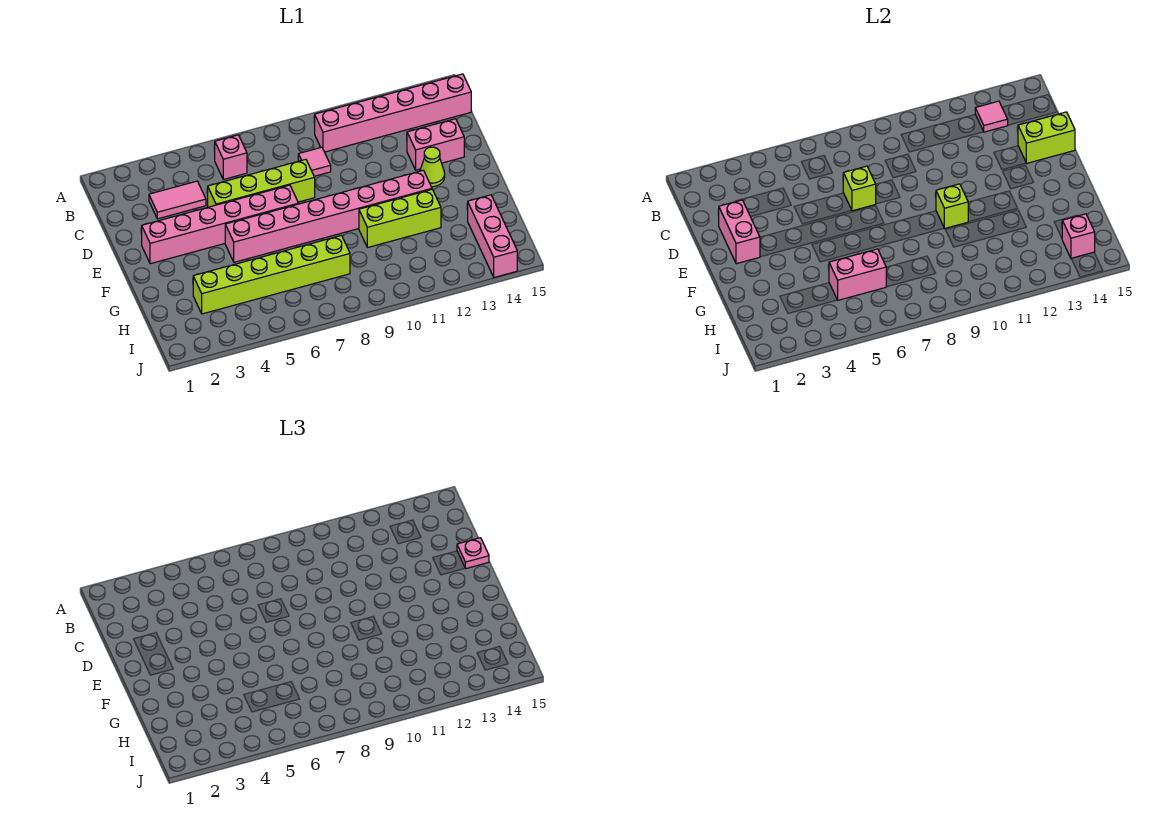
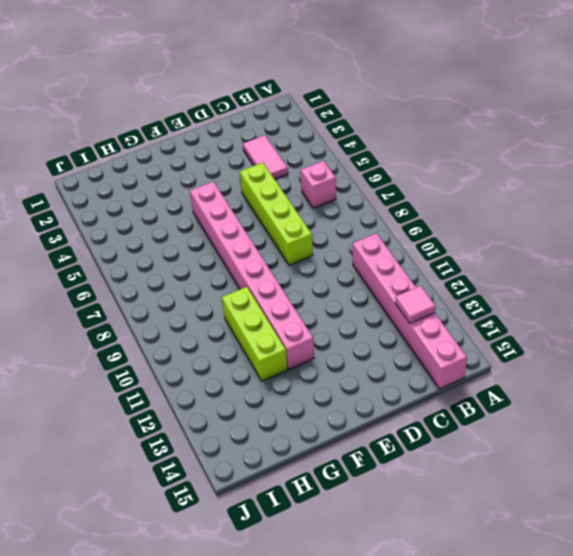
none -> pink 1x1 tile [298,147,331,176]
none -> pink 1x2 brick [407,119,464,170]
none -> pink 1x6 brick [142,185,299,264]

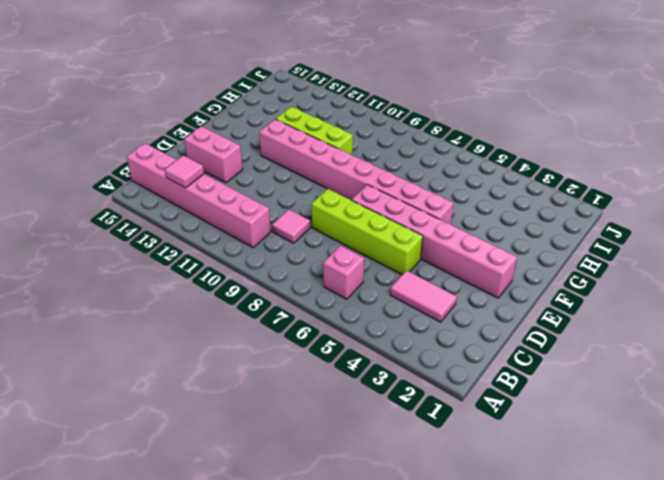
none -> lime 1x1 cone [420,147,445,187]
none -> lime 1x6 brick [193,235,350,314]
none -> pink 1x3 brick [468,195,517,277]

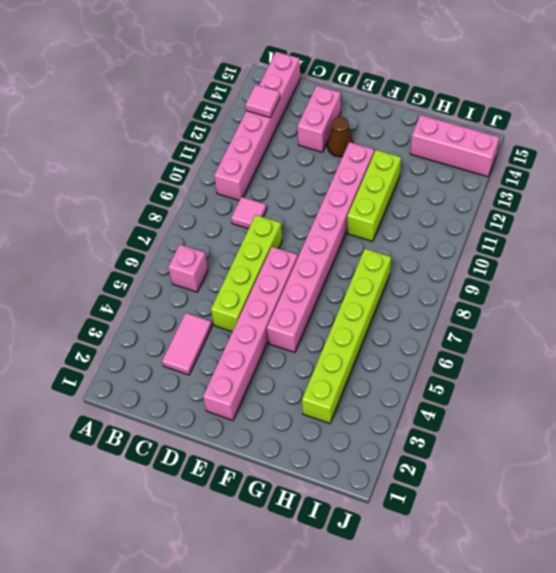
brown 1x1 cone [327,117,353,157] -> lime 1x1 cone [420,147,445,187]
none -> pink 1x2 brick [719,200,760,264]
none -> lime 1x1 brick [843,166,876,211]
none -> lime 1x2 brick [1018,112,1075,163]

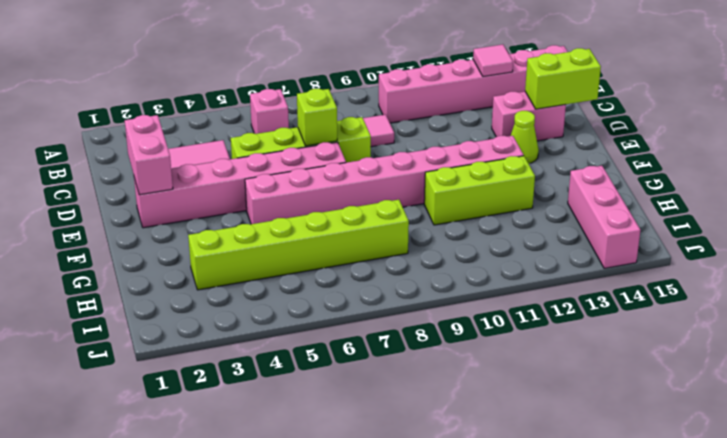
none -> lime 1x1 brick [936,184,968,229]
none -> pink 1x2 brick [829,249,886,300]
none -> pink 1x1 brick [1062,214,1095,258]

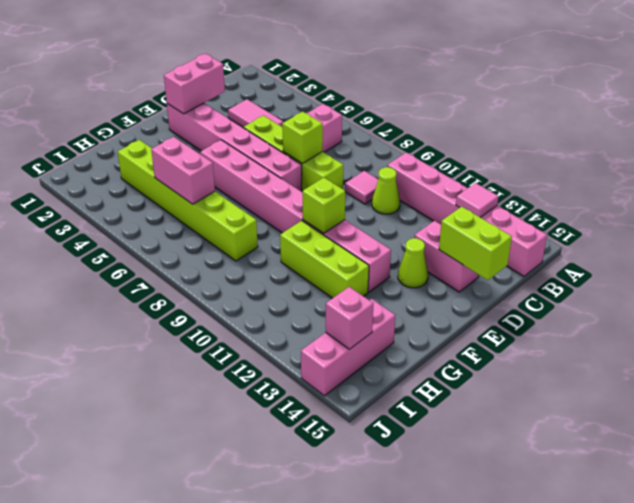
lime 1x1 cone [372,167,400,214] -> none
none -> pink 1x1 plate [457,538,489,569]

